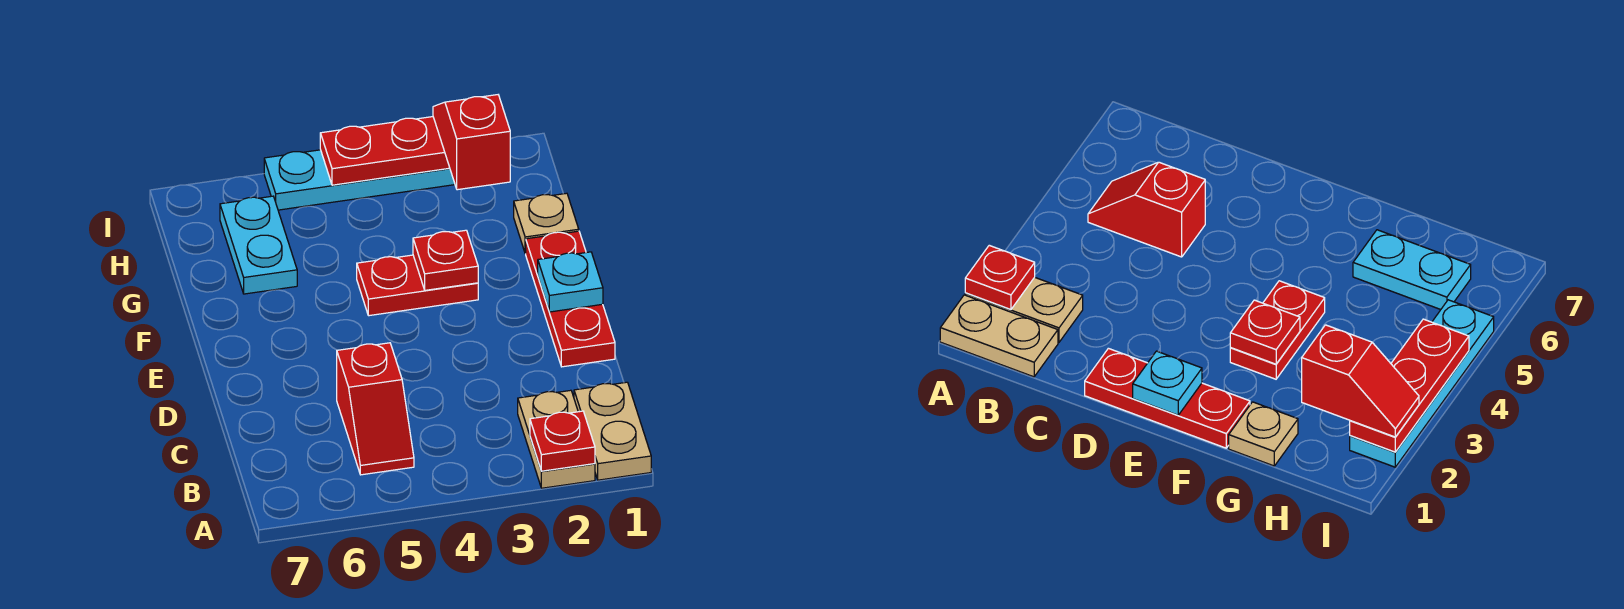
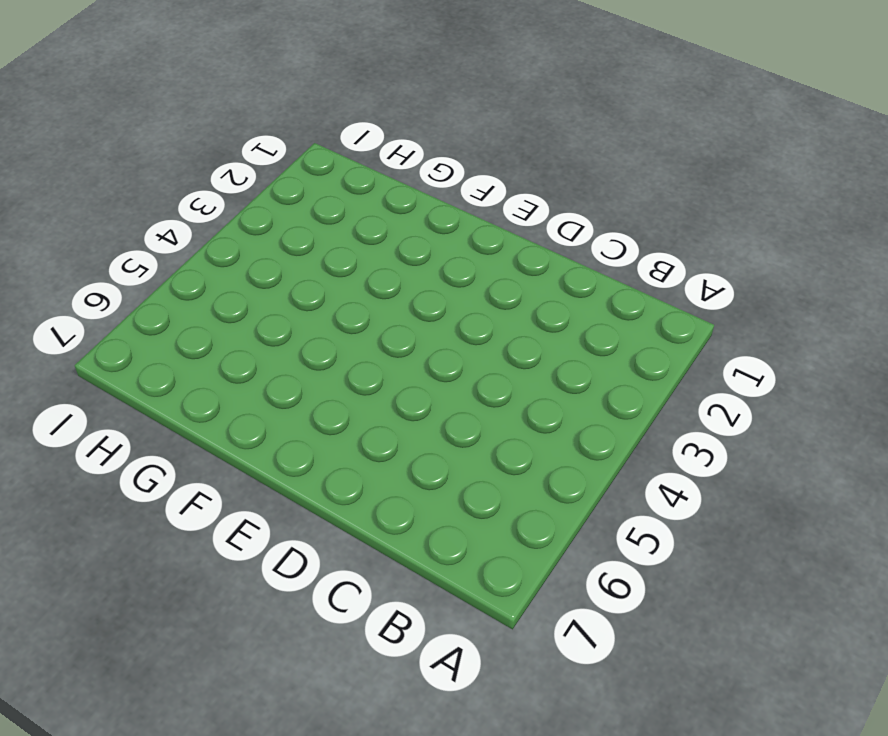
none -> tan 1x2 plate [574,382,651,480]
none -> tan 1x2 plate [518,390,595,488]
none -> red 1x2 slope [337,343,414,475]

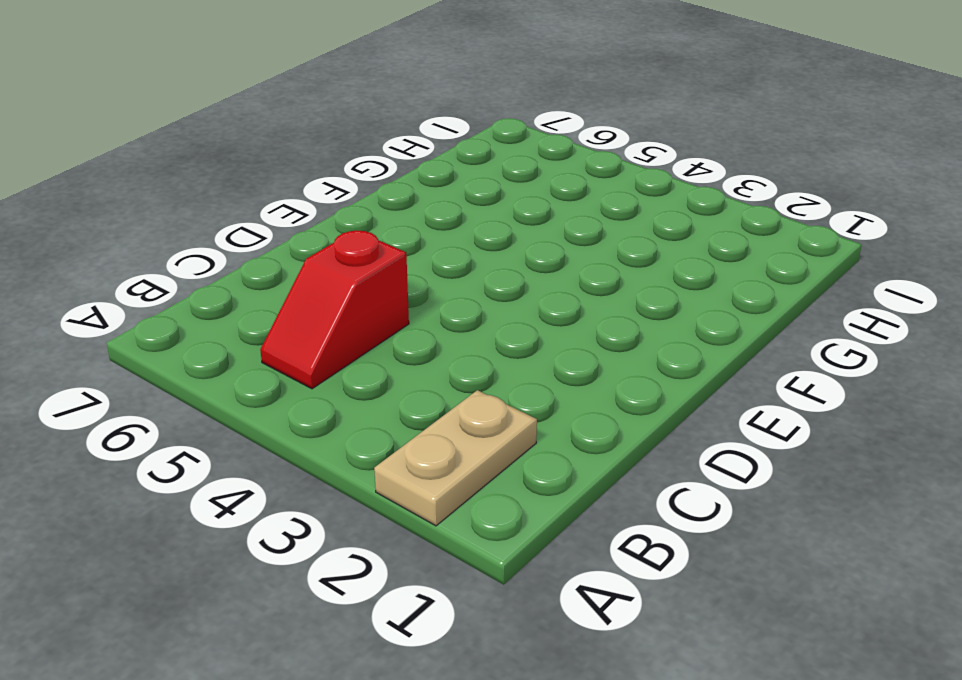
none -> tan 1x2 plate [574,382,651,480]
none -> red 1x3 plate [526,231,615,367]
none -> red 1x2 plate [357,255,478,316]

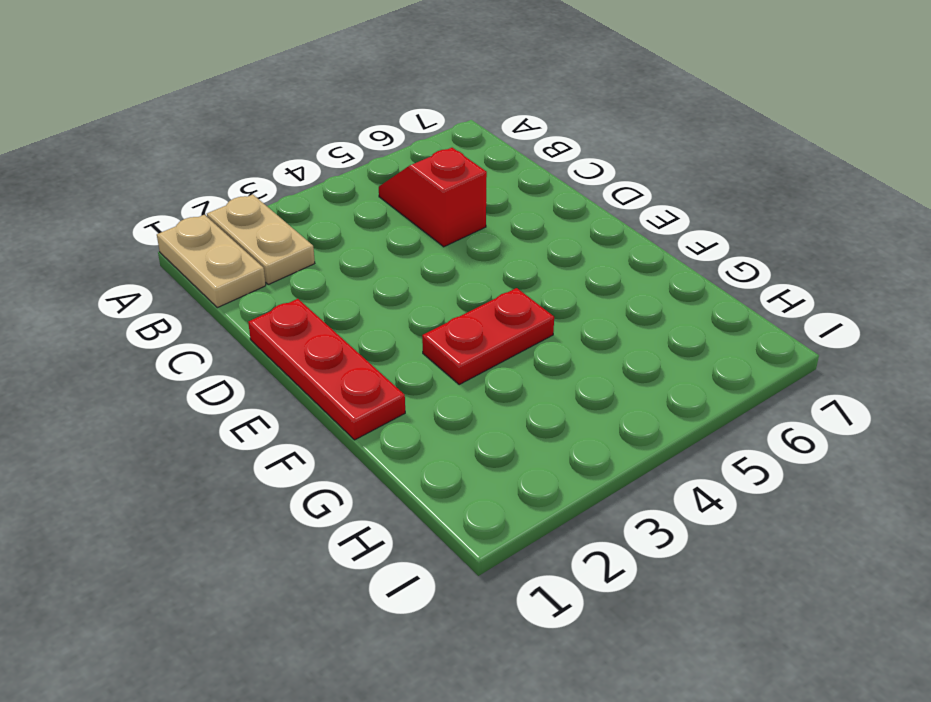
none -> tan 1x1 plate [514,193,579,254]
none -> cyan 1x2 plate [220,196,297,294]
none -> cyan 1x4 plate [264,150,455,210]

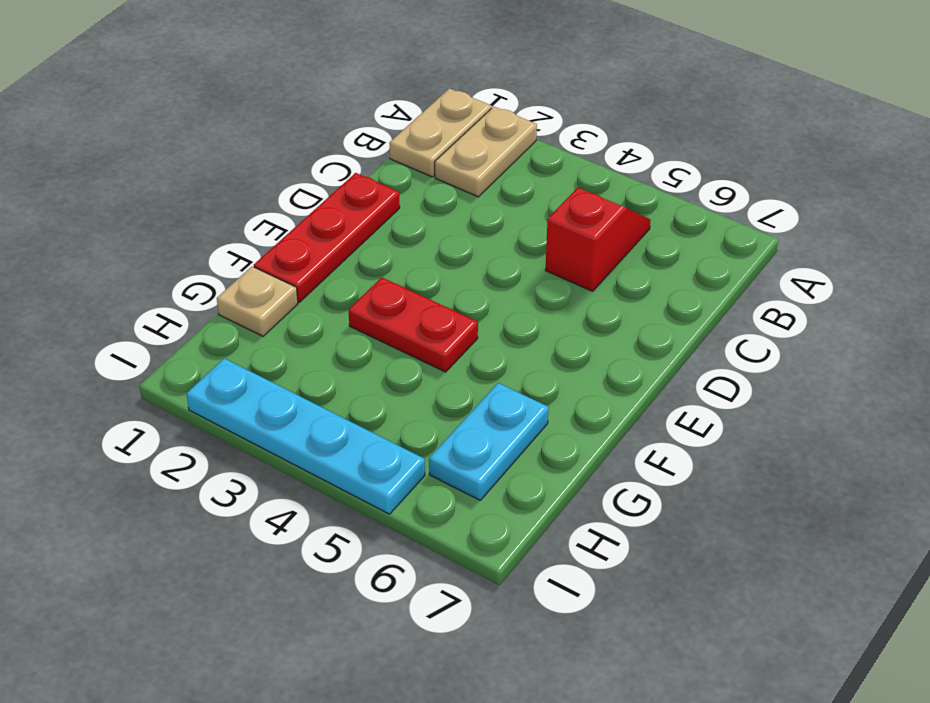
none -> red 1x1 plate [530,411,595,471]
none -> cyan 1x1 plate [538,252,603,312]
none -> red 1x1 plate [413,230,478,290]

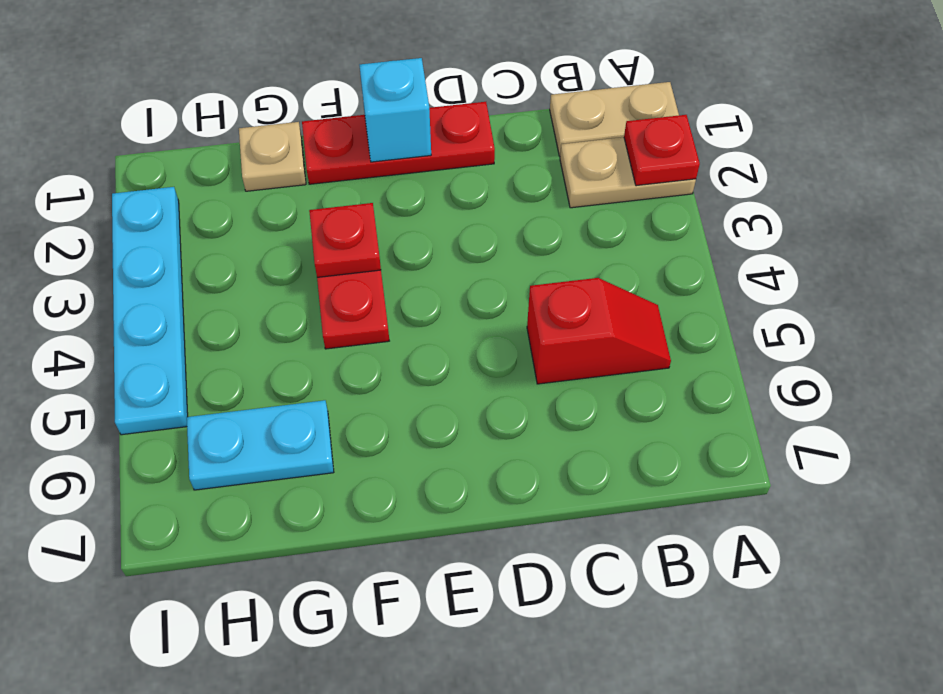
cyan 1x1 brick [360,58,431,162] -> cyan 1x1 plate [538,252,603,312]
none -> red 1x3 plate [320,117,450,185]
none -> red 1x2 slope [433,95,510,190]

